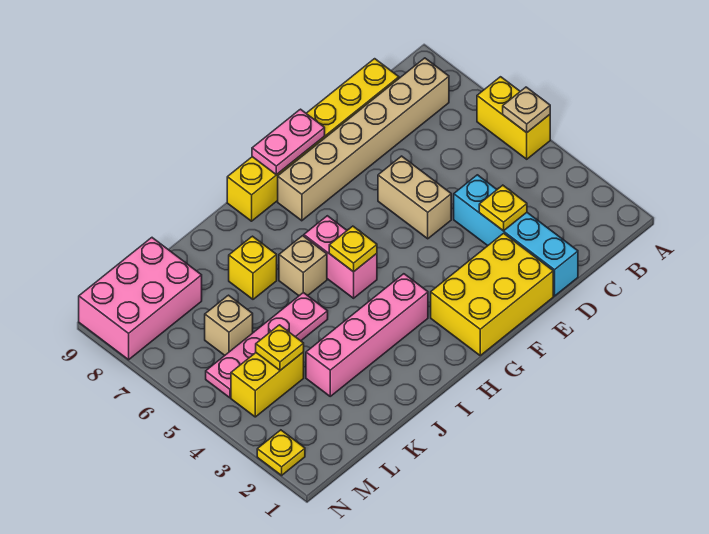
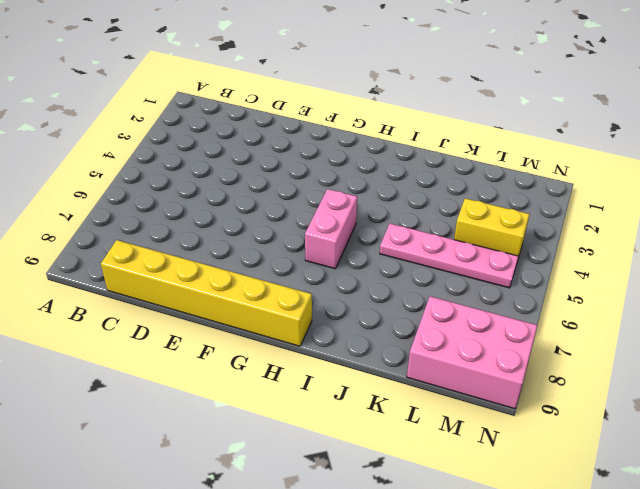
none -> yellow 1x2 brick [477,77,550,159]
none -> tan 1x6 brick [278,58,449,221]
none -> cyan 1x4 brick [454,175,578,296]

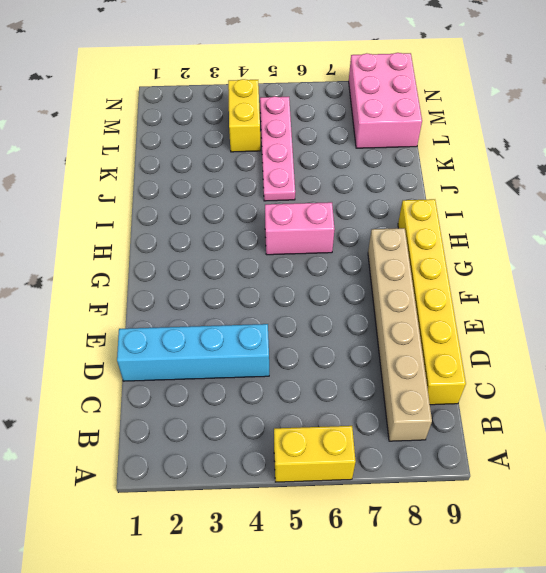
none -> yellow 2x3 brick [431,233,553,355]
none -> tan 1x2 brick [378,156,451,239]
none -> pink 1x4 brick [306,274,428,396]

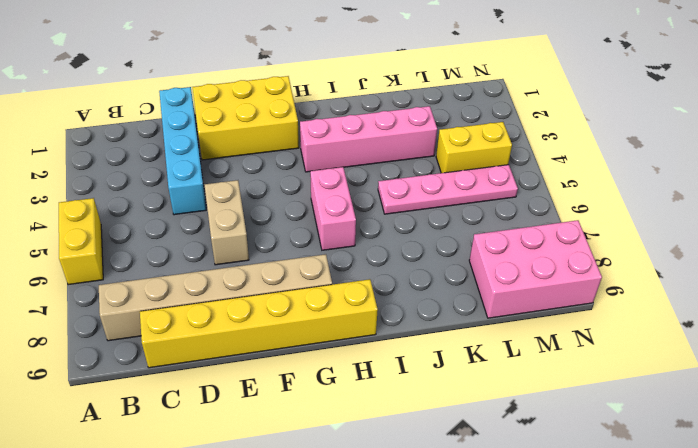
none -> tan 1x1 brick [279,236,327,296]
none -> yellow 1x1 brick [229,236,277,299]
none -> tan 1x1 brick [205,295,253,355]

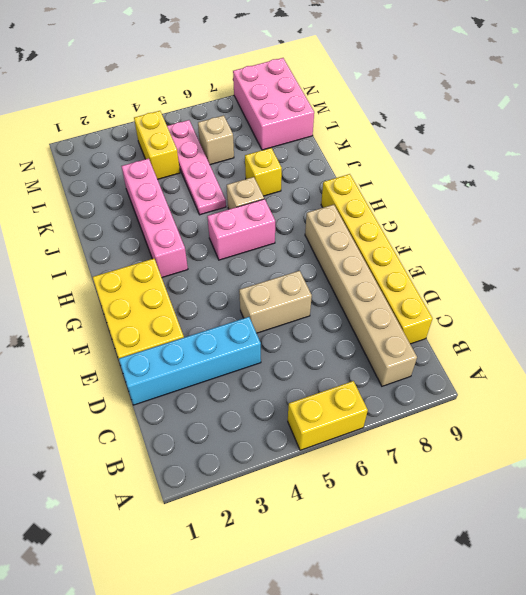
none -> yellow 1x1 plate [257,430,305,475]
none -> tan 1x1 plate [503,87,550,133]
none -> yellow 1x1 plate [479,185,527,231]

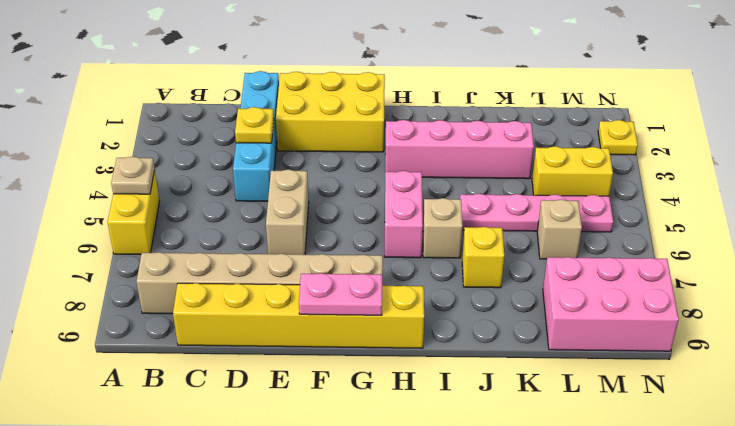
none -> yellow 1x1 plate [329,226,377,272]
none -> yellow 1x1 plate [256,325,304,370]

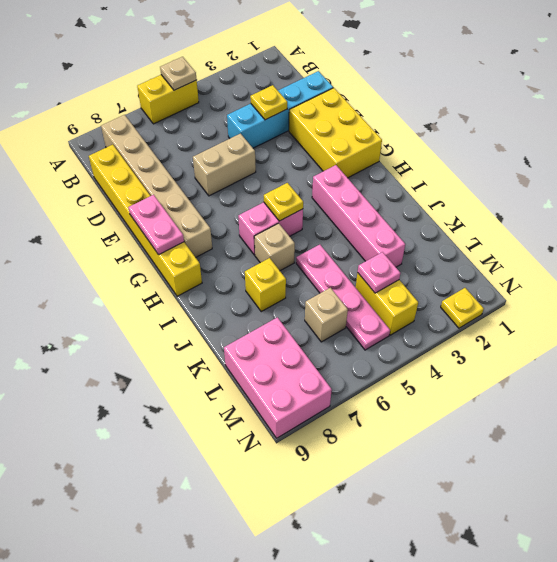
pink 1x1 plate [358,252,400,293] -> yellow 1x1 plate [256,325,304,370]

